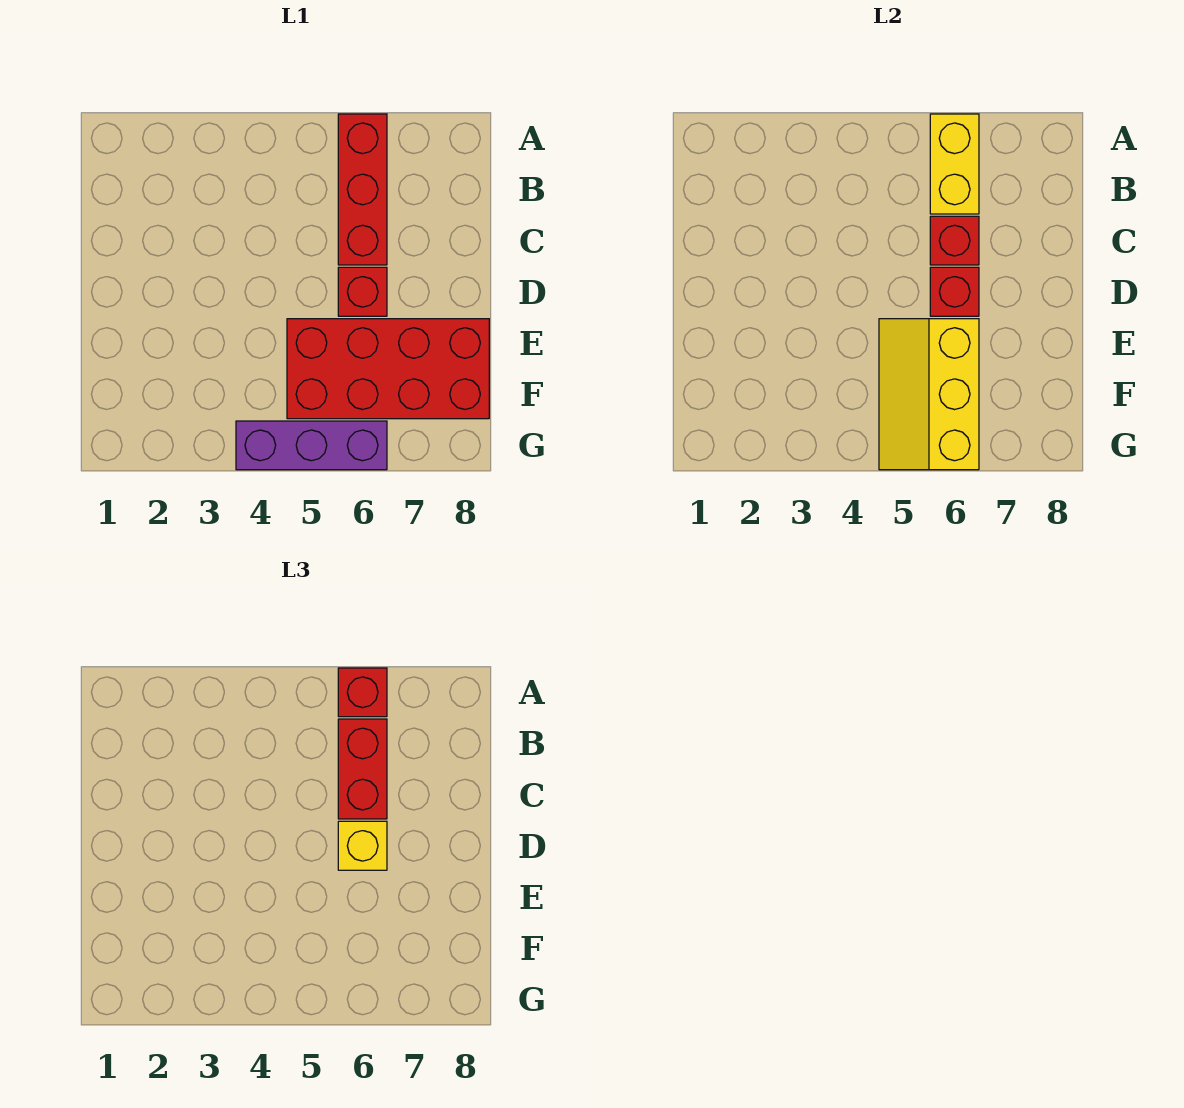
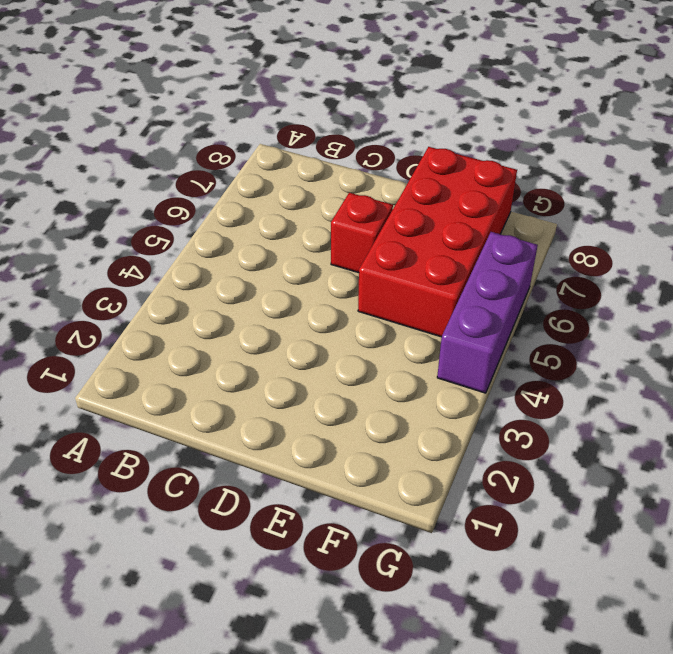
none -> red 1x3 brick [338,114,387,265]
none -> yellow 1x2 brick [930,114,979,214]

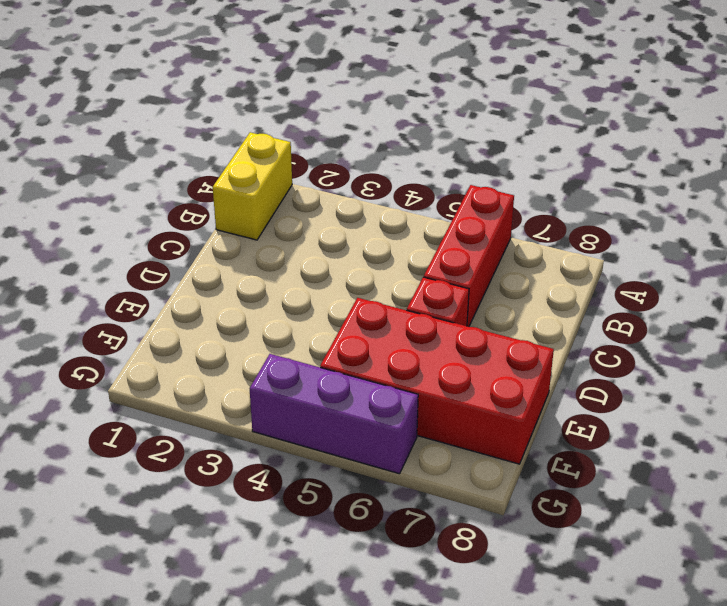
yellow 1x2 brick [213,132,292,240] -> yellow 1x2 brick moved to [930,114,979,214]
none -> red 1x1 brick [930,216,979,265]
none -> red 1x1 brick [930,267,979,316]

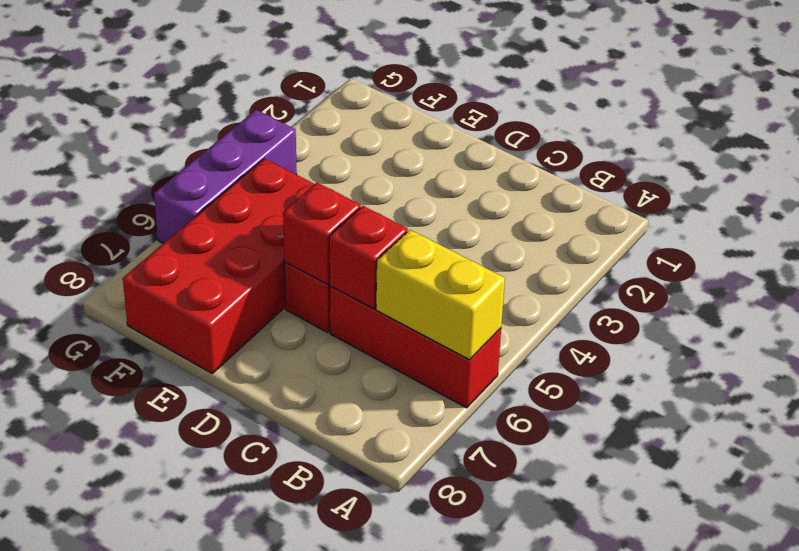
none -> yellow 2x3 slope [879,319,979,470]
none -> red 1x1 brick [338,668,387,717]

